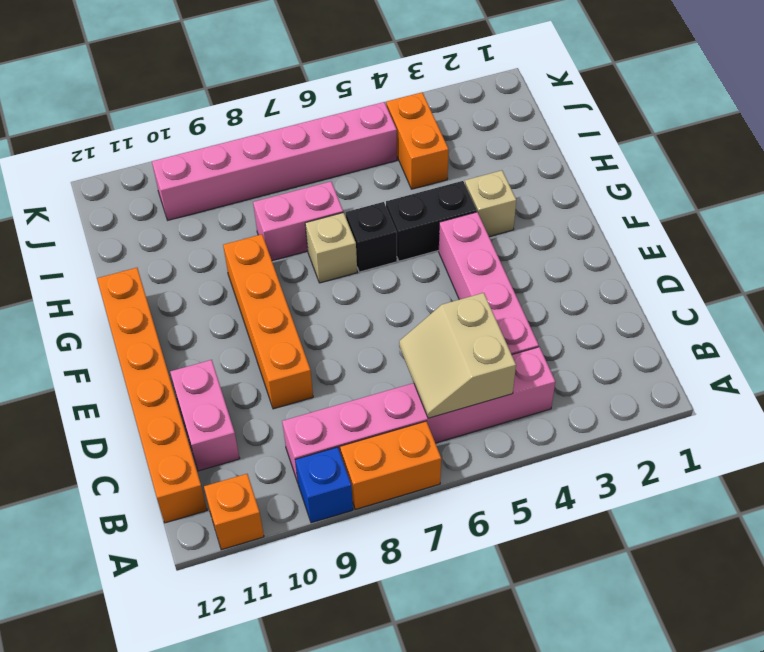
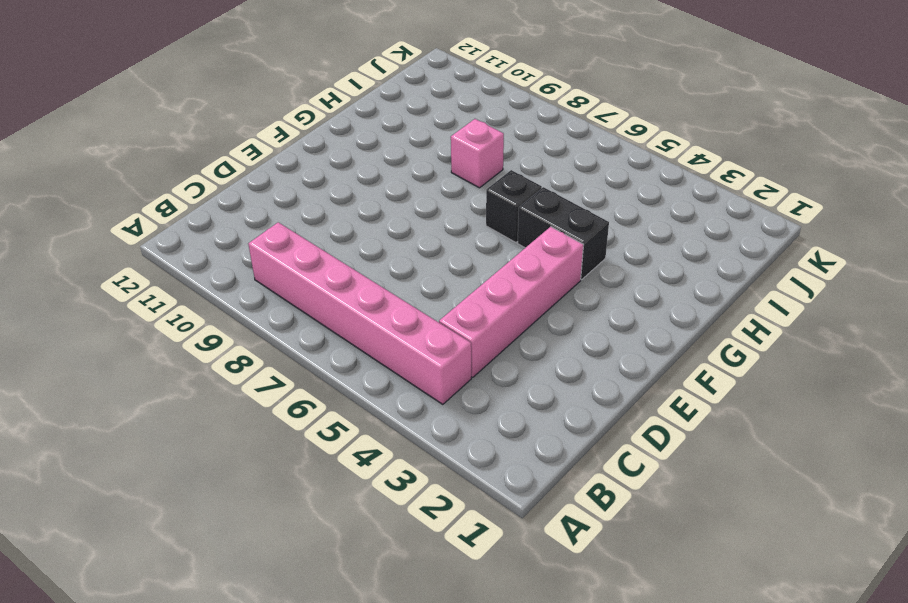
pink 1x1 brick [451,119,504,188] -> pink 1x2 brick [253,181,343,261]
none -> orange 1x2 brick [340,421,441,510]
none -> blue 1x1 brick [295,447,353,523]
none -> orange 1x1 brick [204,474,264,550]

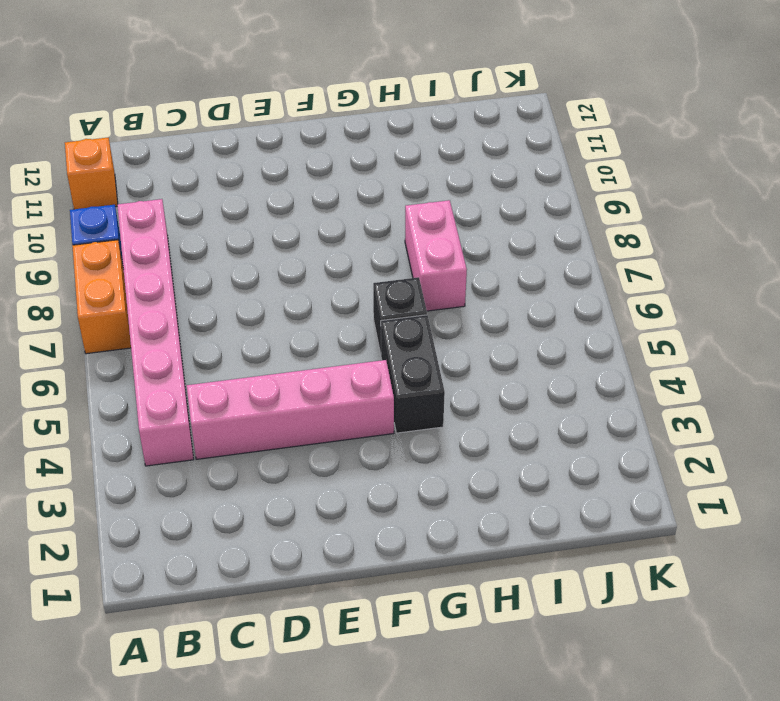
none -> orange 1x6 brick [97,268,207,523]
none -> pink 1x2 brick [170,360,240,471]
none -> orange 1x4 brick [223,234,313,409]

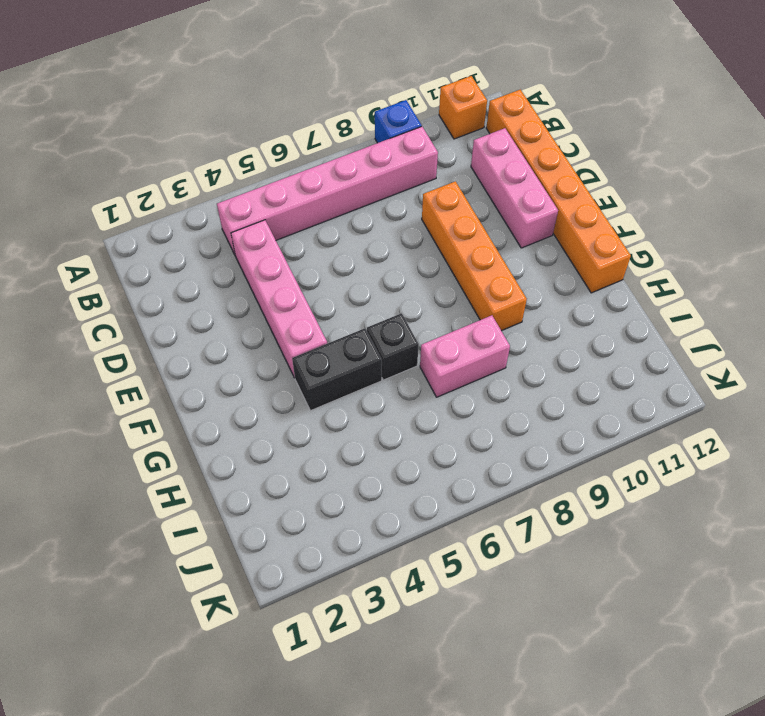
pink 1x3 brick [471,128,558,248] -> pink 1x2 brick [170,360,240,471]
none -> orange 1x2 brick [340,421,441,510]
none -> tan 1x1 brick [465,170,516,237]
none -> tan 1x1 brick [305,213,357,283]

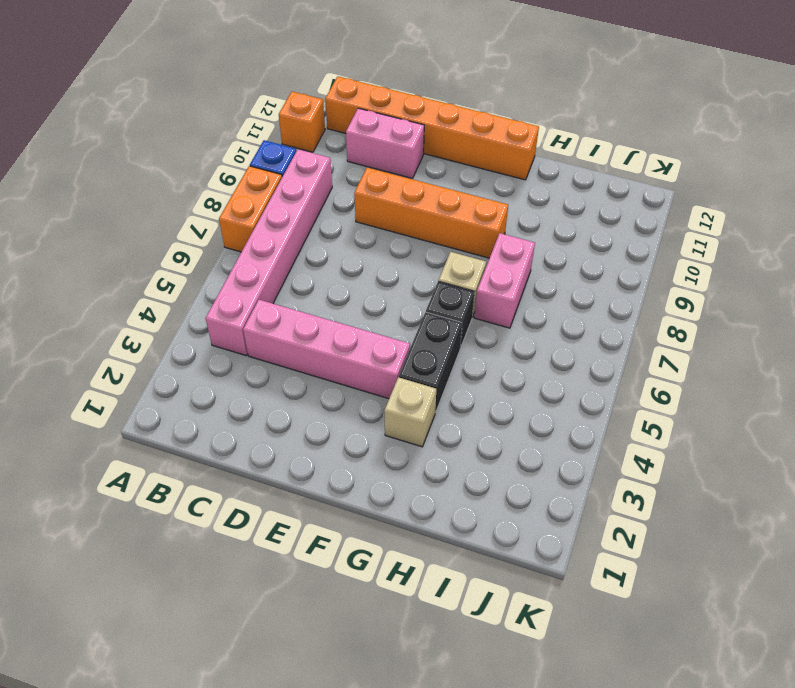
none -> orange 1x2 brick [386,92,449,189]
none -> pink 1x6 brick [152,102,397,220]
none -> tan 2x2 slope [399,293,516,418]

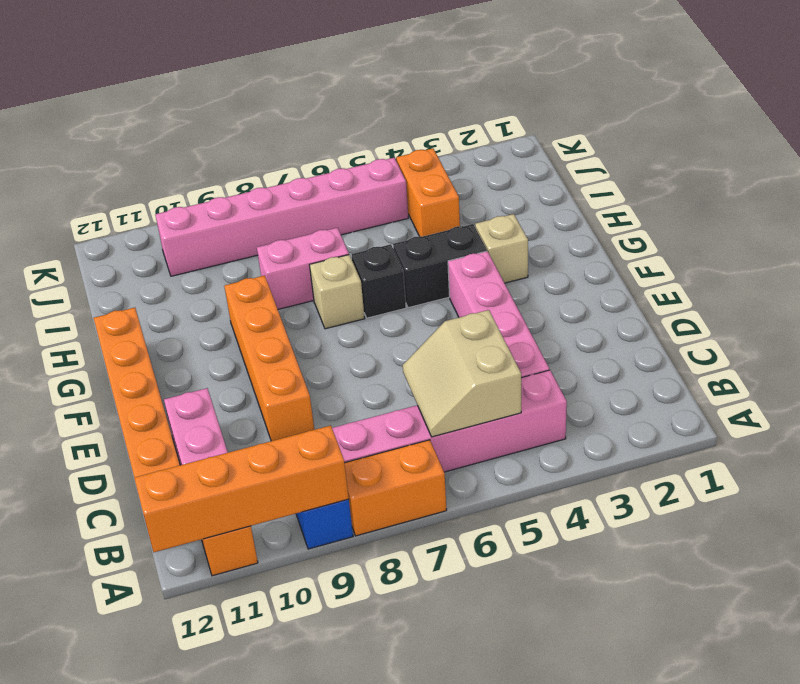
orange 1x4 brick [134,426,349,552] -> none

